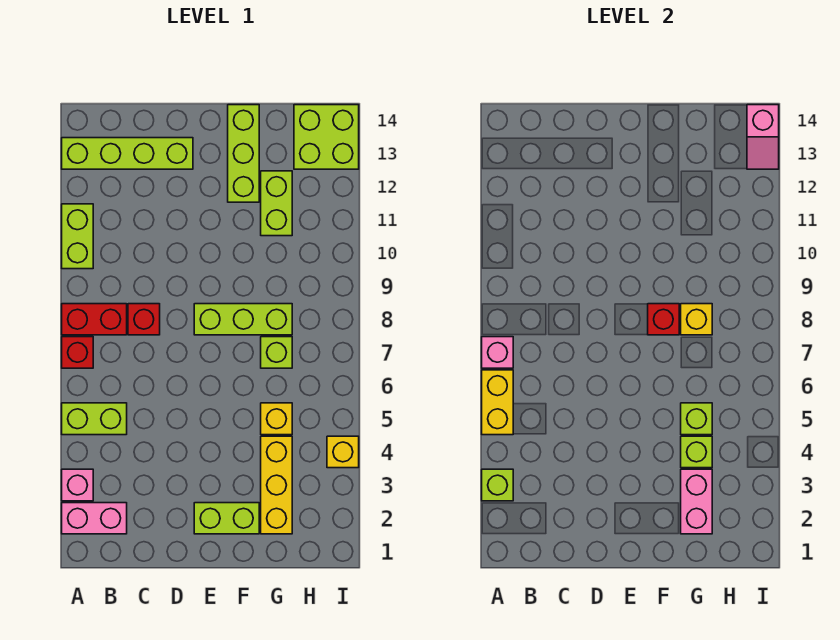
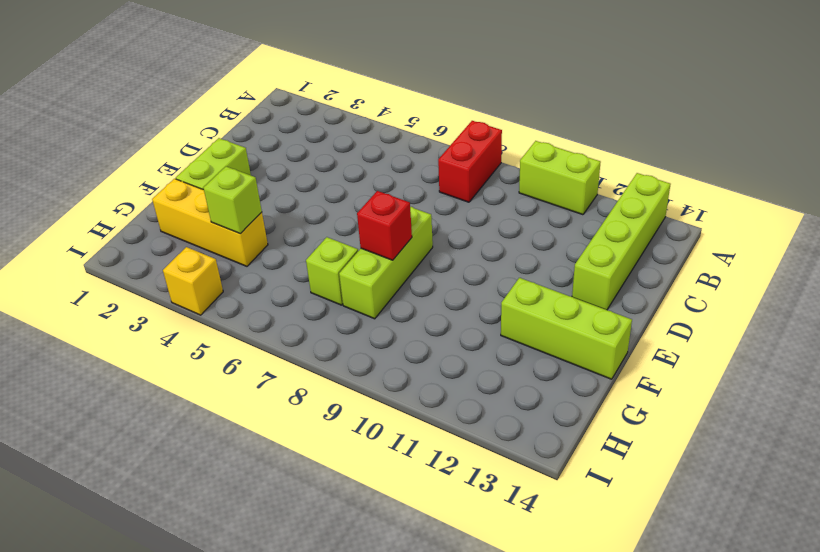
none -> pink 1x2 brick [62,503,127,534]
none -> pink 1x1 brick [62,469,93,501]
none -> lime 1x2 brick [62,403,127,435]

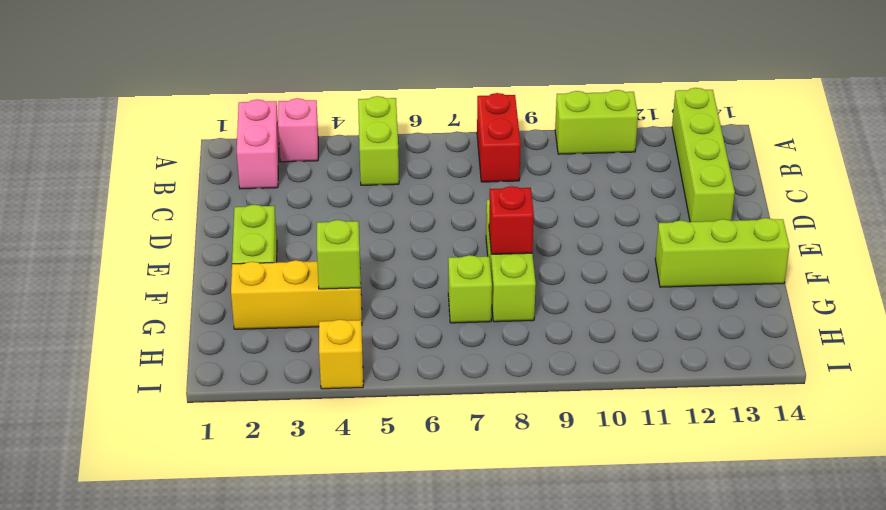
none -> red 1x1 brick [62,337,93,368]
none -> red 1x1 brick [128,304,160,335]
none -> yellow 1x1 brick [261,403,292,435]

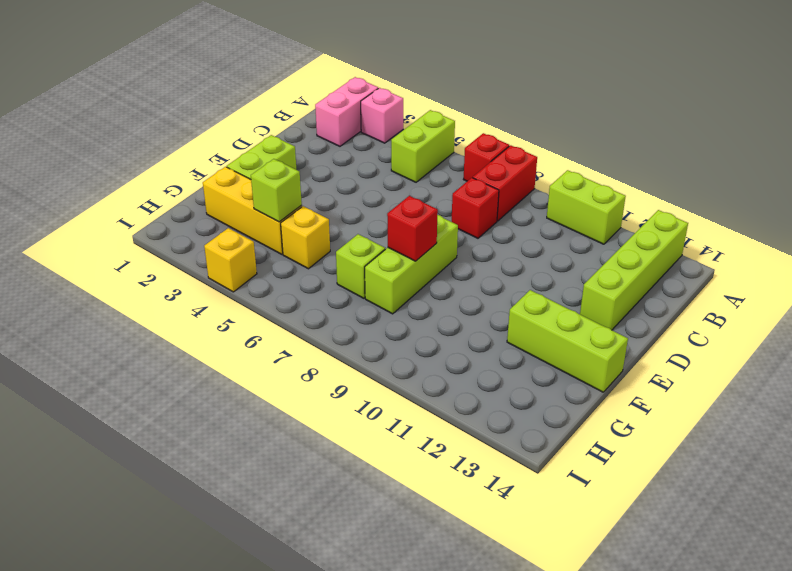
none -> lime 1x2 brick [261,171,292,236]
none -> lime 2x2 brick [294,105,359,169]
none -> lime 1x1 brick [482,469,513,501]

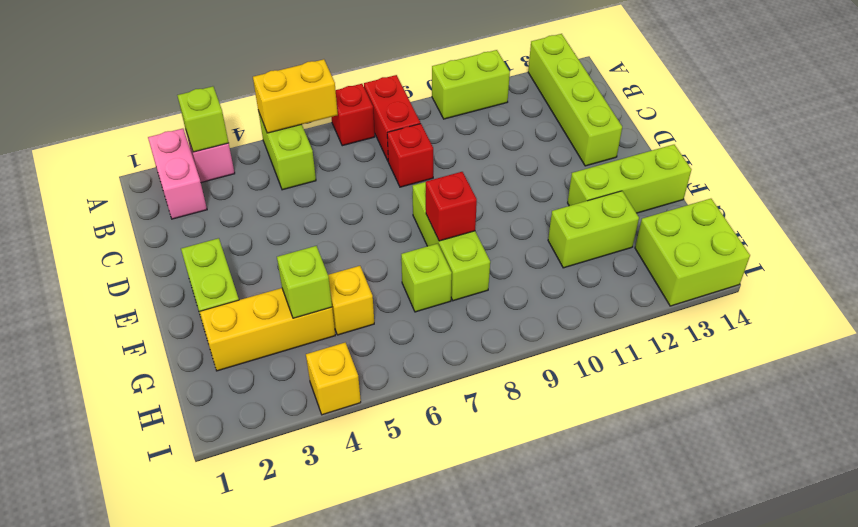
none -> pink 1x1 brick [482,337,513,368]
none -> pink 1x2 brick [681,469,712,534]
none -> lime 1x1 brick [681,403,712,435]

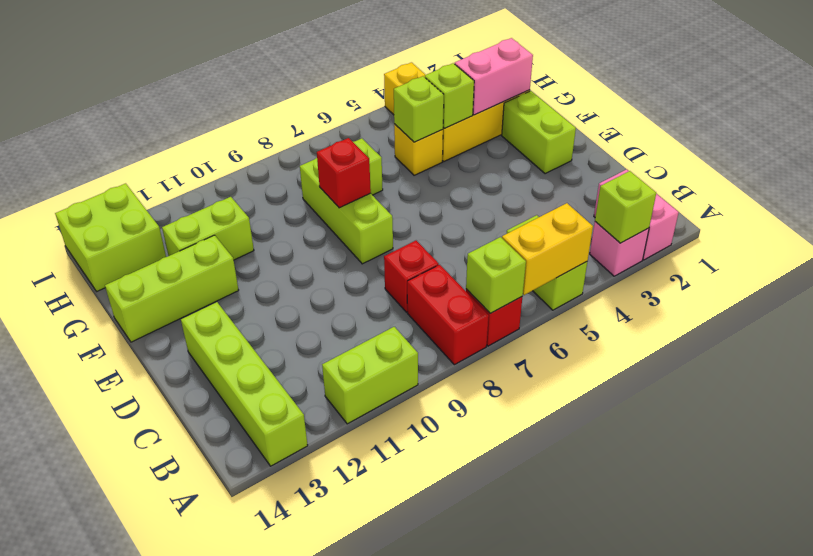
lime 1x1 brick [466,237,526,313] -> pink 1x1 brick [482,337,513,368]
none -> yellow 1x1 brick [681,304,712,335]
none -> pink 1x2 slope [747,105,779,169]

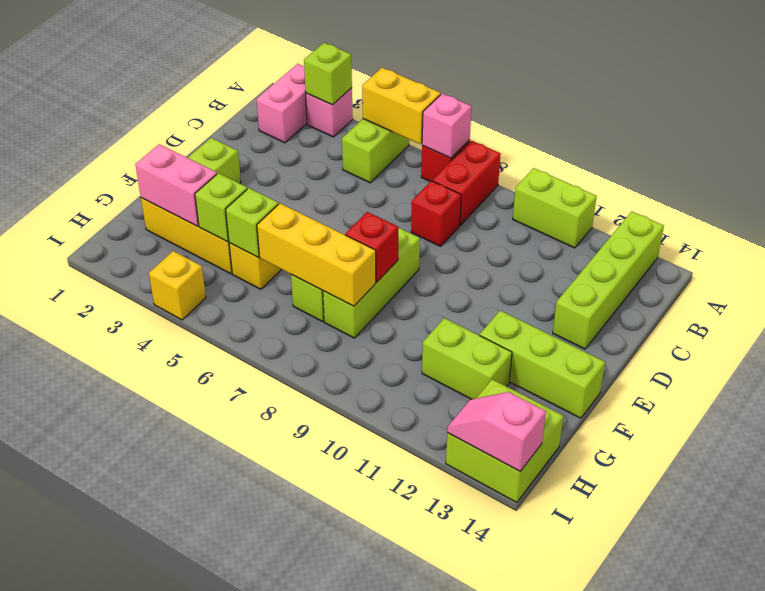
yellow 1x3 brick [257,203,376,306] -> yellow 1x1 brick [681,304,712,335]

